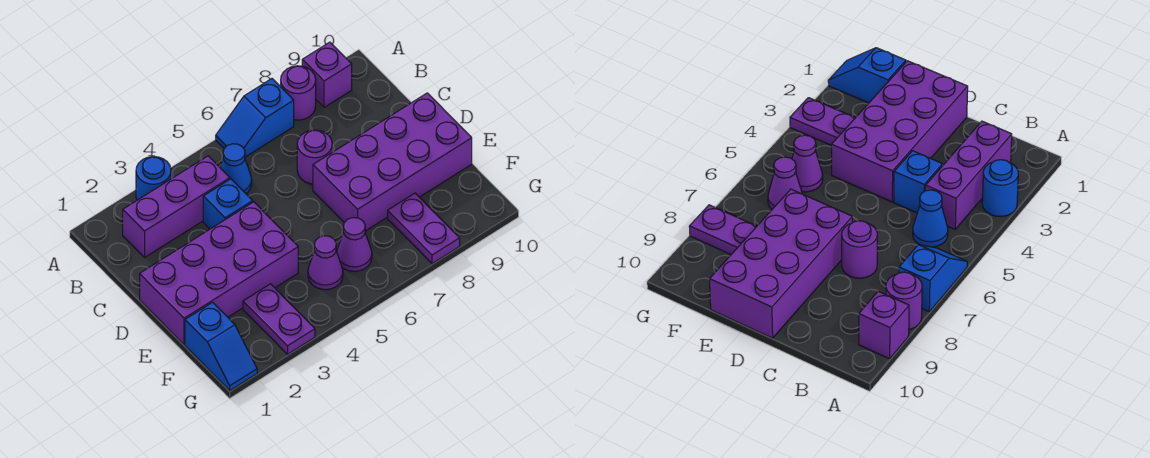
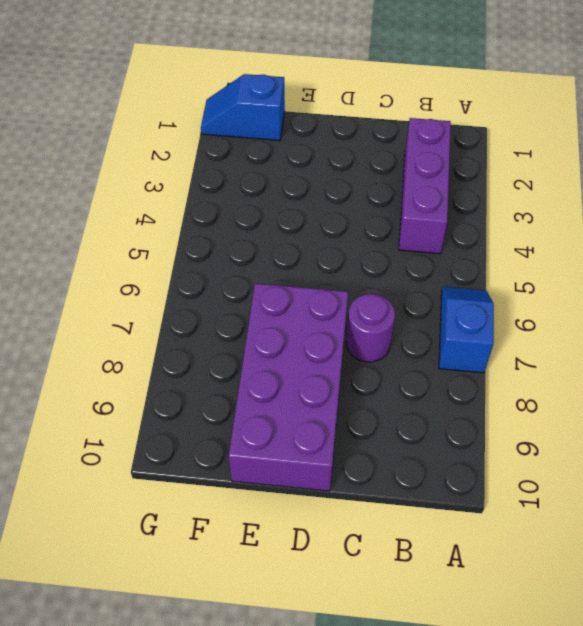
none -> blue 1x1 round brick [136,157,171,200]
none -> purple 1x1 round brick [281,66,316,120]
none -> purple 1x1 brick [302,42,352,107]

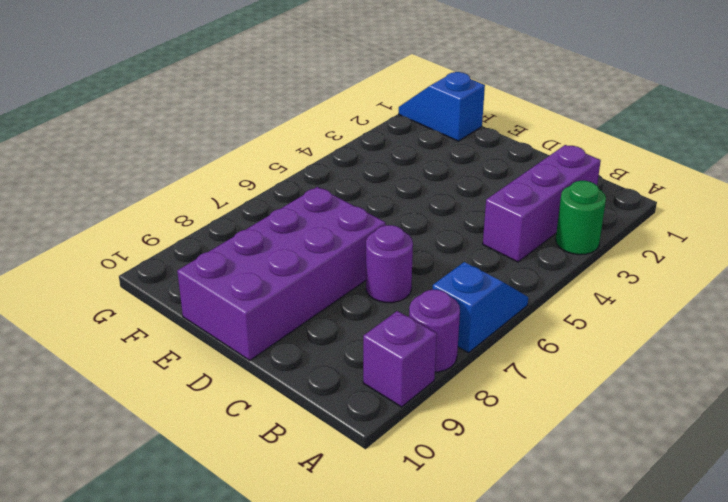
green 1x1 round brick [556,181,606,255] -> blue 1x1 round brick [136,157,171,200]
none -> blue 1x1 cone [220,144,252,193]
none -> blue 1x1 brick [203,179,253,229]
none -> purple 2x4 brick [140,202,298,345]

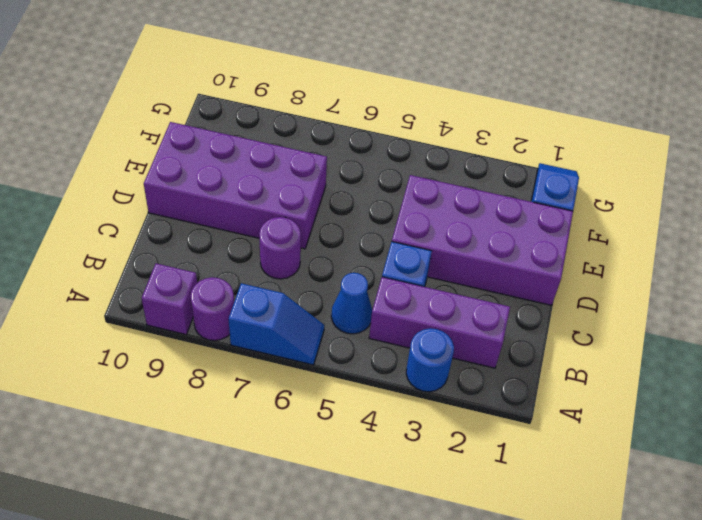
none -> purple 1x2 plate [243,284,315,354]
none -> purple 1x1 cone [308,236,343,290]
none -> purple 1x1 cone [337,218,372,271]

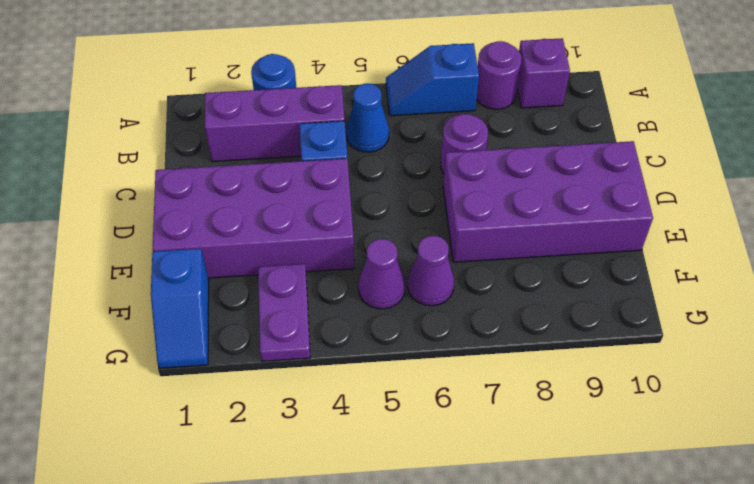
none -> purple 1x2 plate [388,193,460,264]

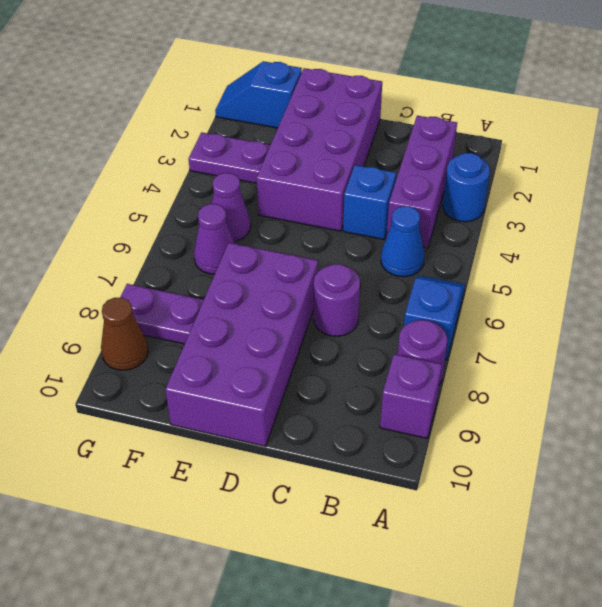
brown 1x1 cone [101,298,148,370] -> none

